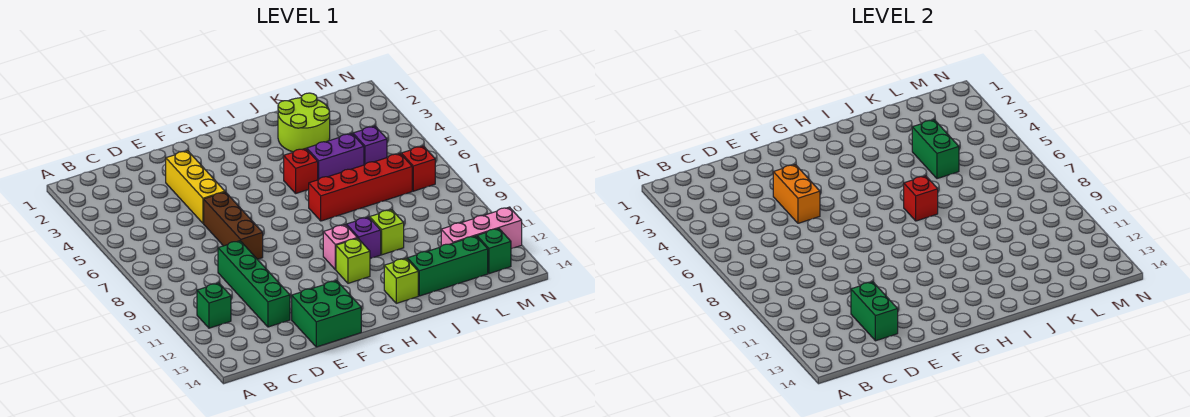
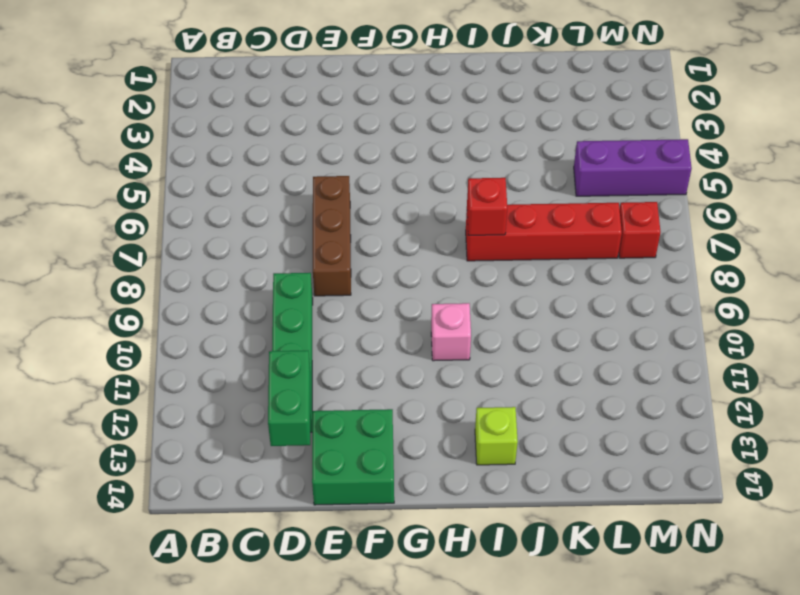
purple 1x3 brick [574,139,692,196] -> purple 1x1 brick [353,126,387,165]
none -> green 1x1 brick [197,283,231,328]
none -> yellow 1x3 brick [166,151,225,223]
none -> lime 1x1 brick [336,238,370,283]

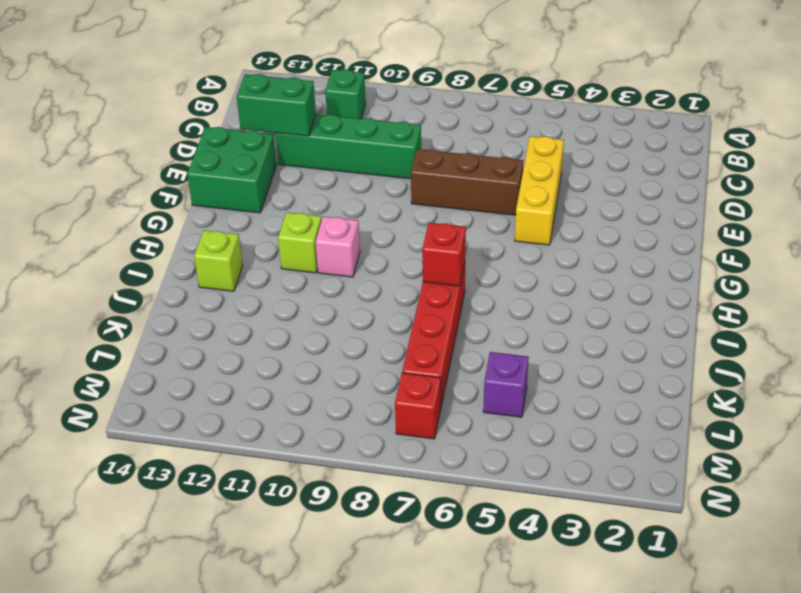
yellow 1x3 brick [515,136,564,245] -> yellow 1x3 brick turned to [166,151,225,223]
none -> red 1x1 brick [284,148,318,193]
none -> purple 1x1 brick [347,217,381,259]
none -> lime 2x2 round brick [278,93,330,152]

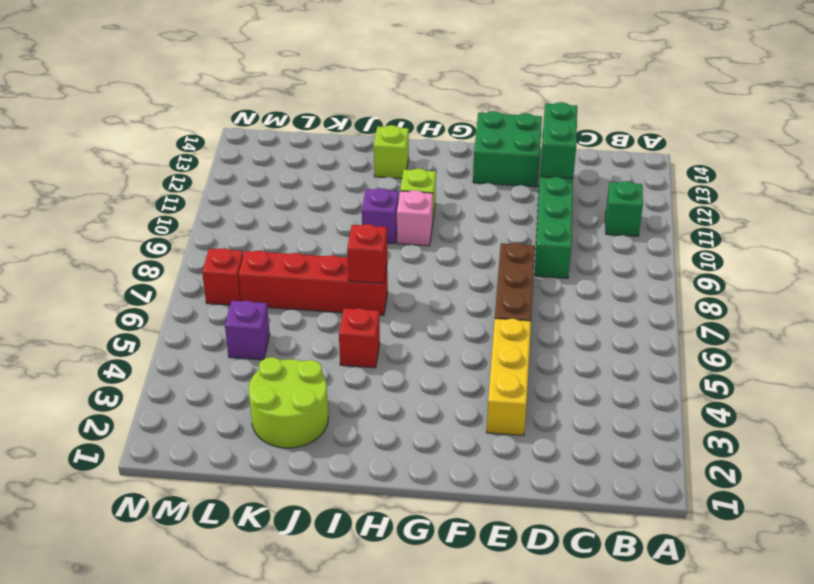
none -> purple 1x2 brick [307,134,364,180]
none -> lime 1x1 brick [370,210,404,255]
none -> green 1x3 brick [407,236,488,296]

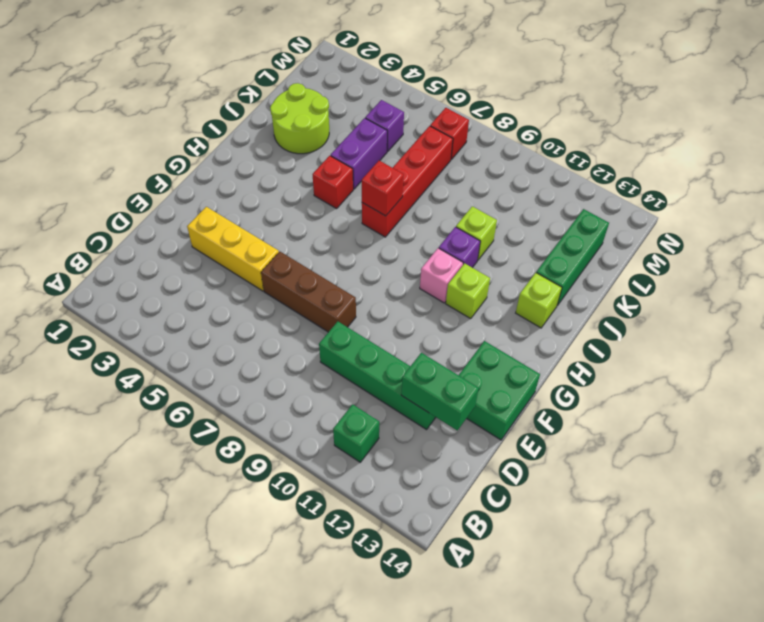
none -> pink 1x3 brick [441,207,522,249]
none -> green 1x1 brick [477,228,511,274]
none -> orange 1x2 brick [773,165,820,223]

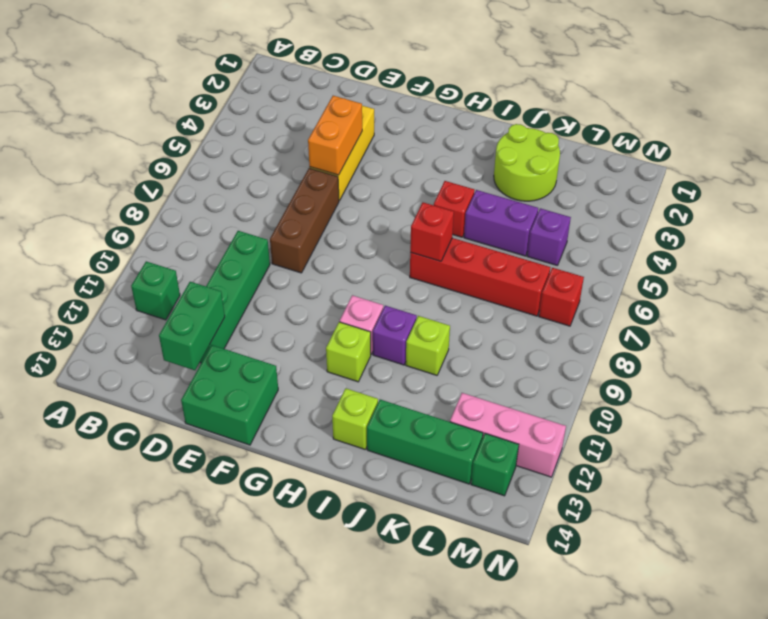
none -> green 1x2 brick [912,120,959,179]

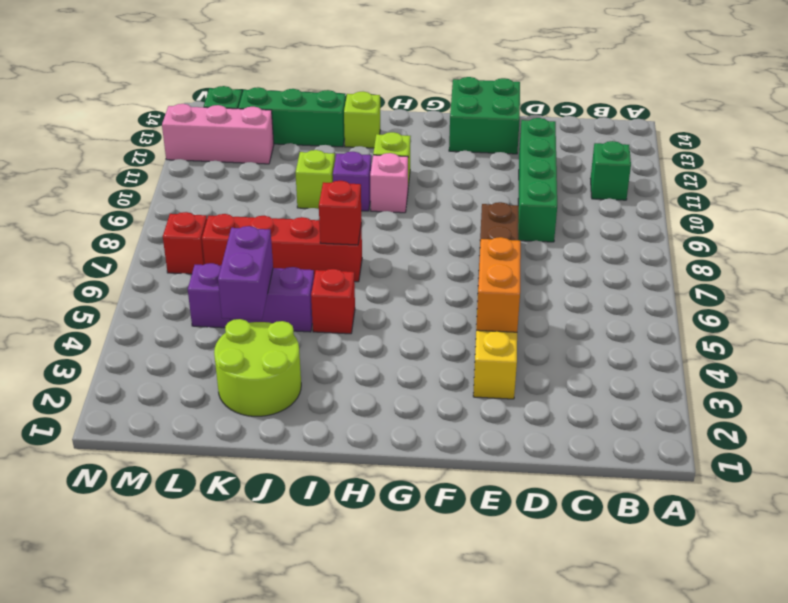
purple 1x2 brick [218,226,273,320] -> green 1x2 brick [912,120,959,179]
none -> green 1x2 brick [851,282,898,341]

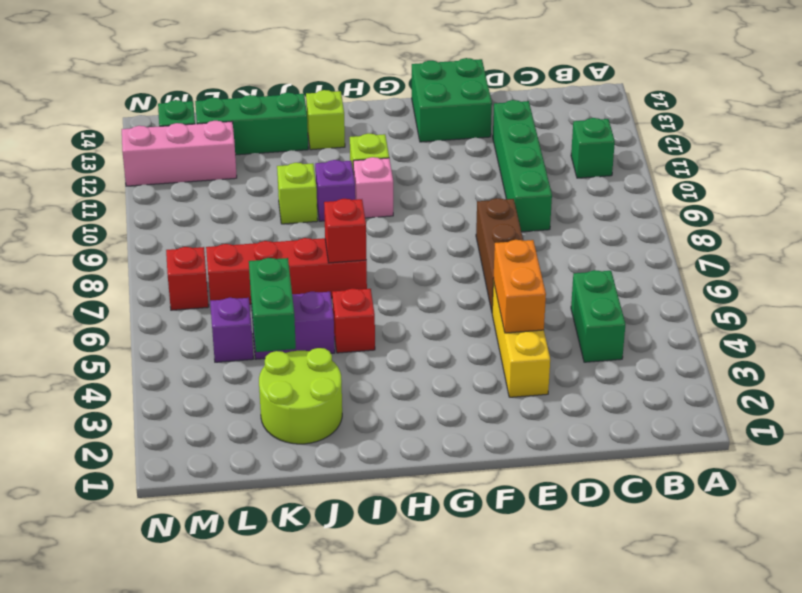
green 1x2 brick [571,270,626,362] -> green 1x2 brick moved to [851,282,898,341]

